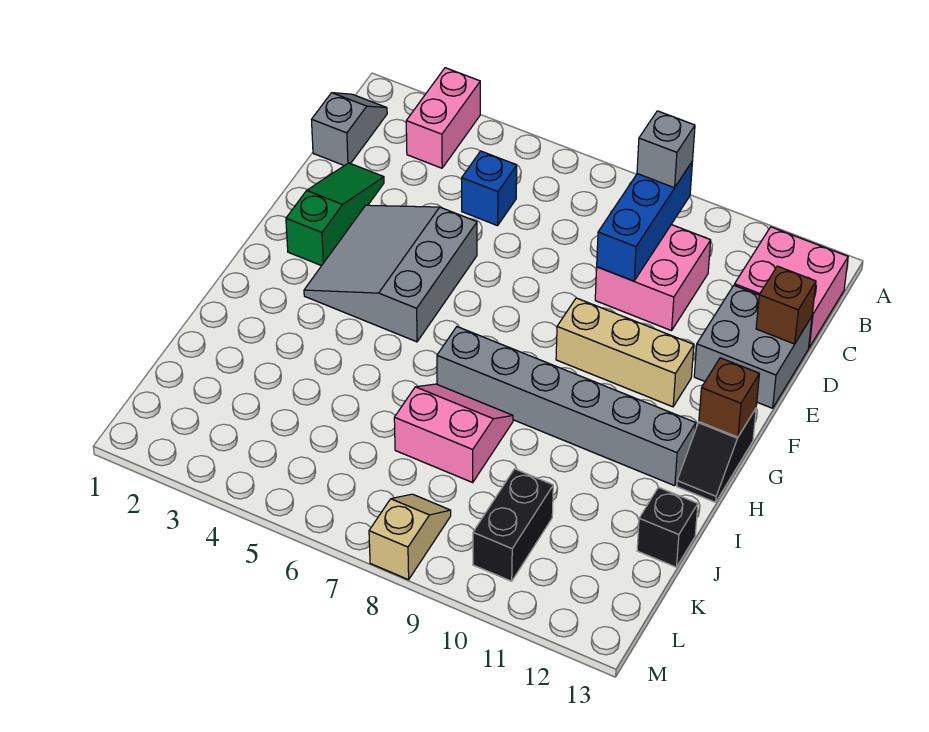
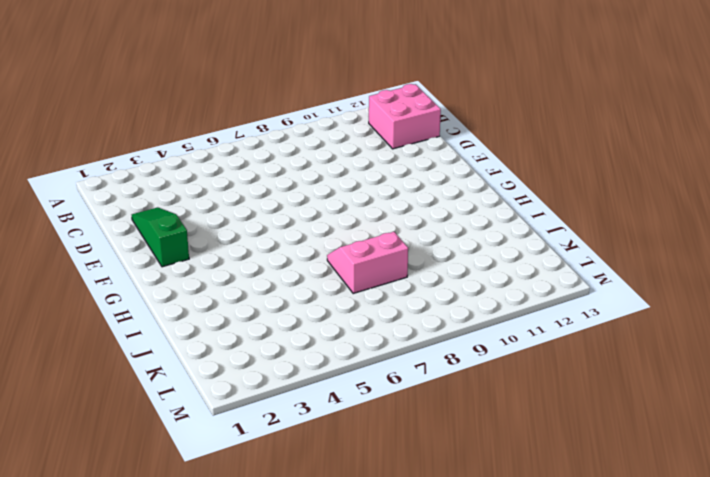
none -> pink 1x2 brick [406,68,480,168]
none -> grey 1x2 slope [312,93,387,166]
none -> blue 1x1 brick [462,151,517,226]

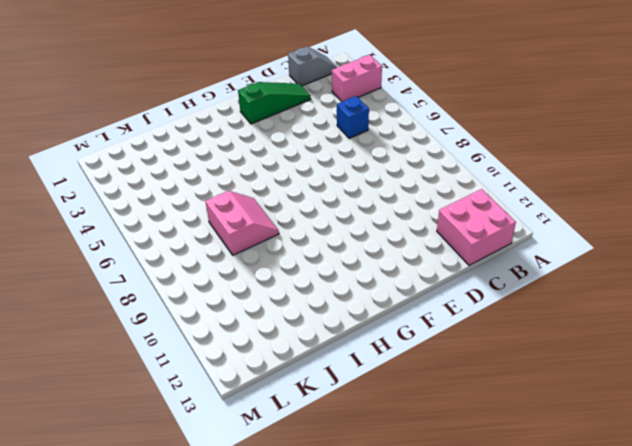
none -> pink 2x2 brick [595,225,711,331]
none -> grey 2x2 brick [694,286,812,408]
none -> grey 3x3 slope [304,205,477,342]

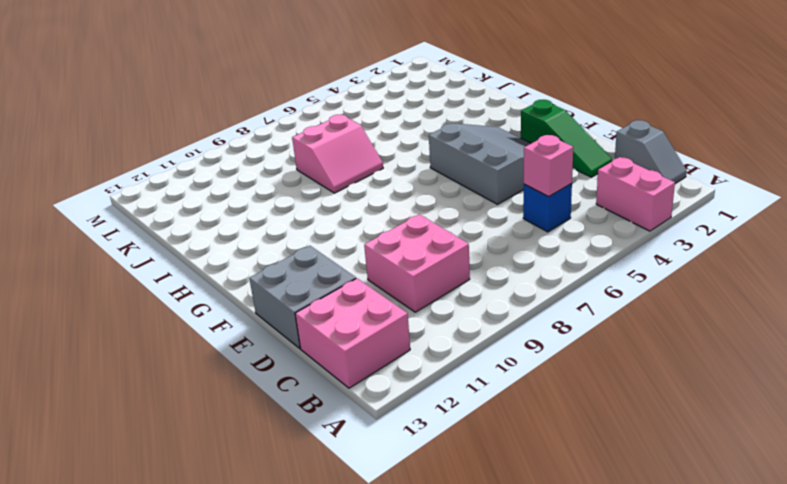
pink 1x1 brick [524,135,573,197] -> none
none -> tan 1x3 brick [556,298,694,407]
none -> black 1x2 slope [677,409,756,502]
none -> grey 1x6 brick [437,327,696,486]

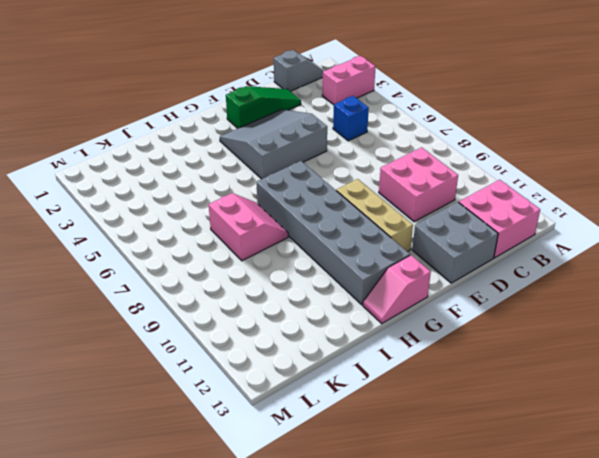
grey 2x6 brick [257,161,410,305] -> grey 1x6 brick [437,327,696,486]
pink 1x2 slope [363,255,431,323] -> black 1x2 slope [677,409,756,502]
none -> black 1x1 brick [637,487,698,567]
none -> black 1x2 brick [473,469,553,581]
none -> tan 1x2 slope [369,494,451,580]

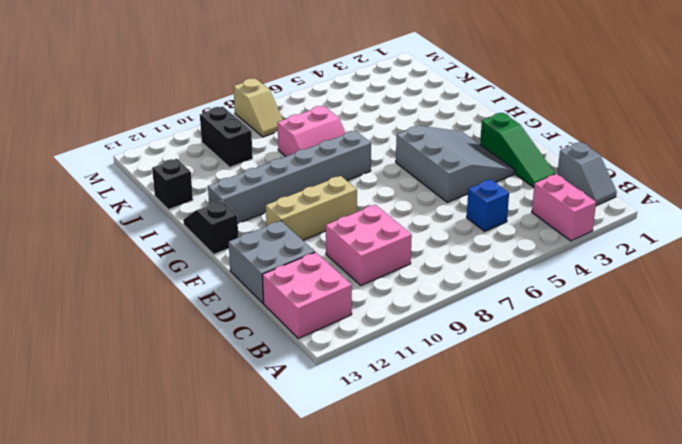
none -> blue 1x3 brick [597,161,693,281]
none -> brown 1x1 brick [756,266,816,344]
none -> brown 1x1 brick [699,358,759,437]

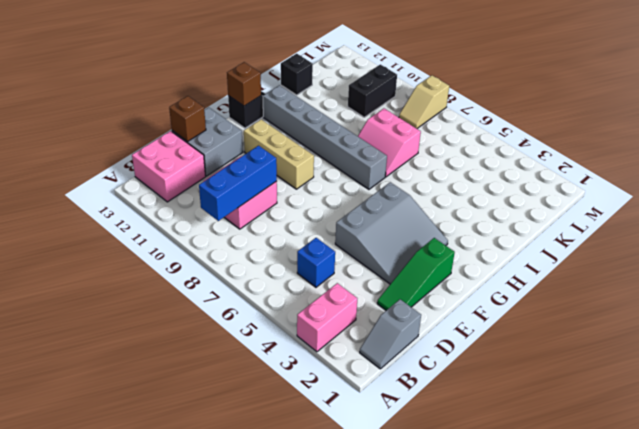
none -> grey 1x1 brick [637,111,695,188]

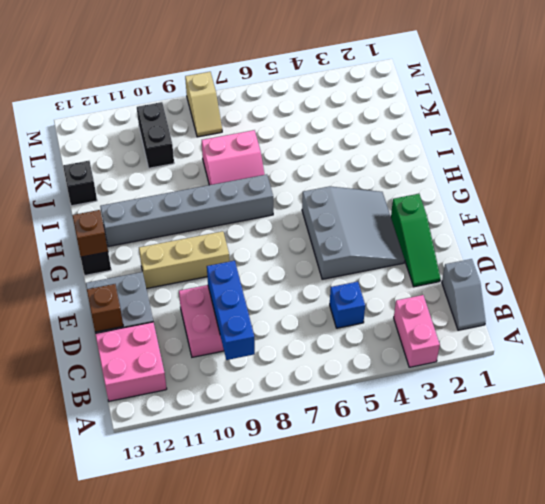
none -> grey 1x1 brick [637,111,695,188]

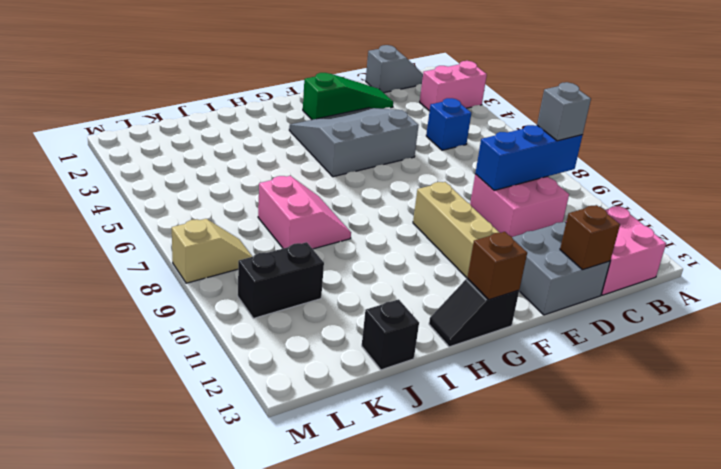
none -> grey 1x6 brick [437,327,696,486]

